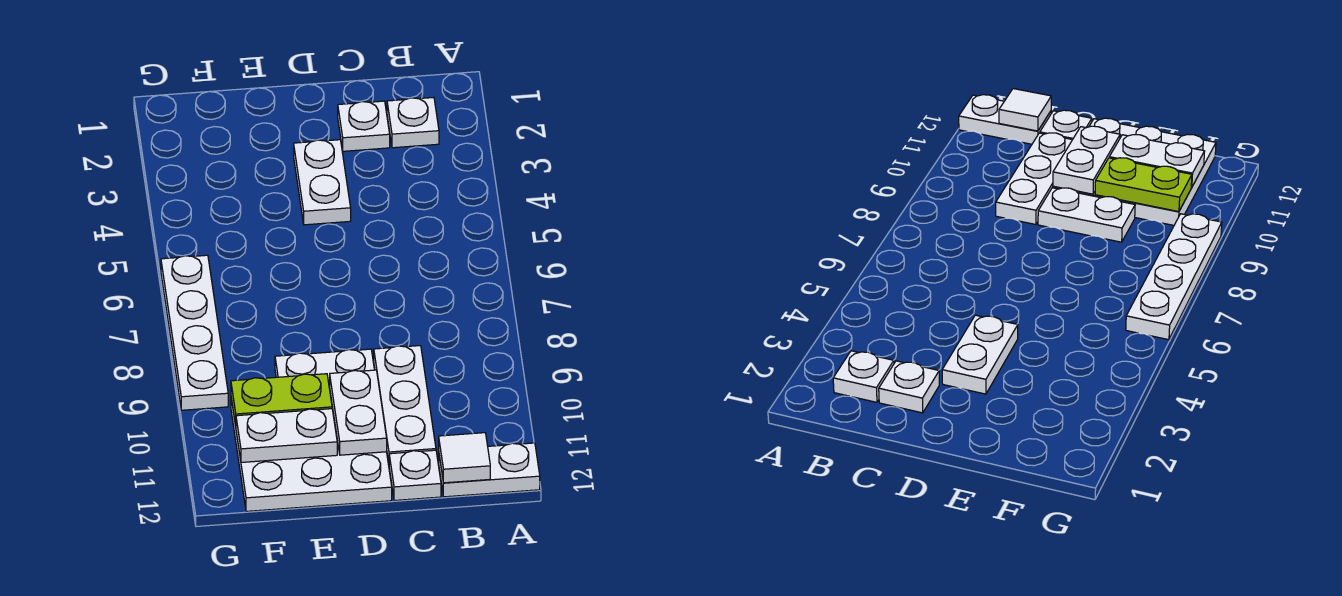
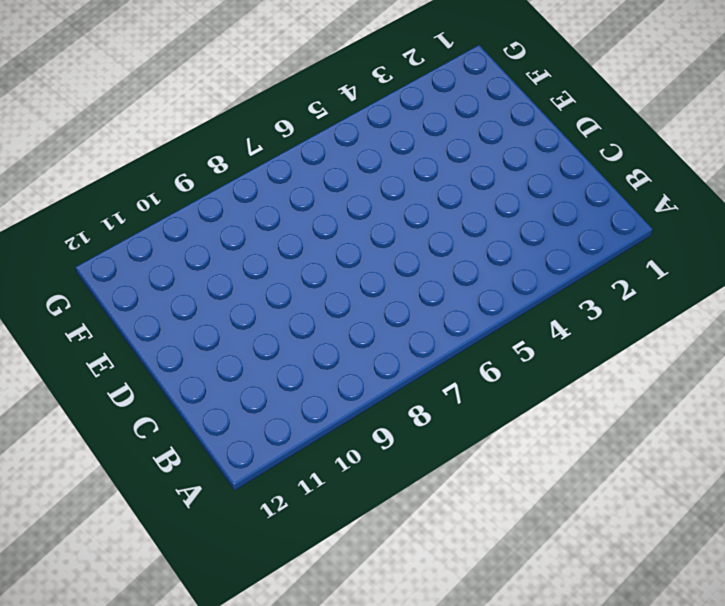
none -> white 1x2 plate [439,443,540,497]
none -> white 1x1 plate [387,98,439,148]
none -> white 1x1 plate [338,101,390,151]

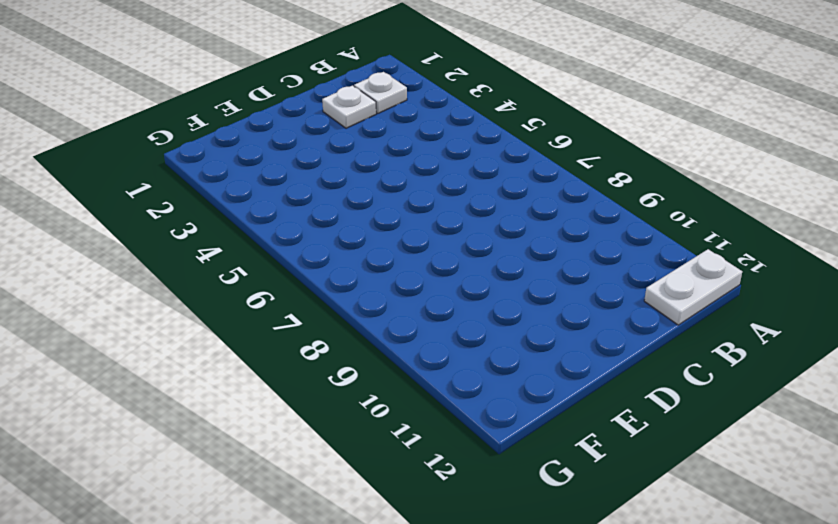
none -> white 1x3 plate [374,346,436,462]
none -> white 1x1 plate [389,450,441,501]
none -> white 1x2 plate [294,140,351,225]

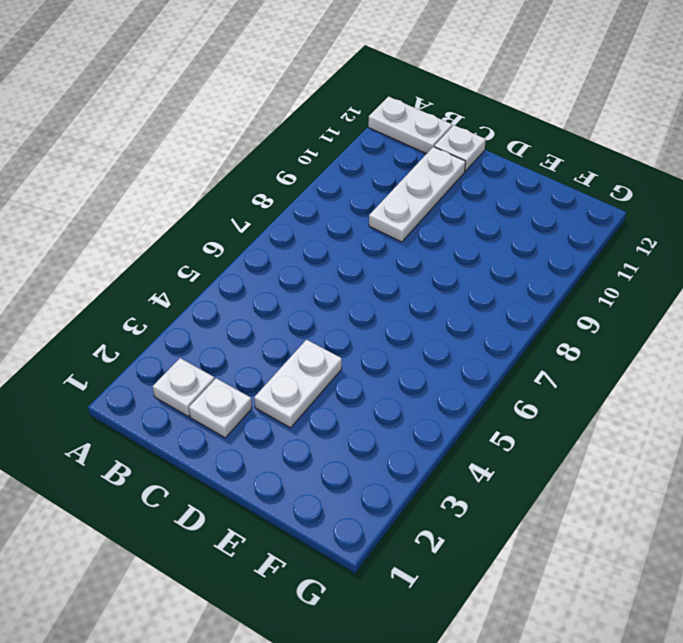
none -> white 1x2 plate [275,349,374,387]
none -> white 3x3 plate [231,388,392,511]
none -> white 1x4 plate [161,255,228,410]

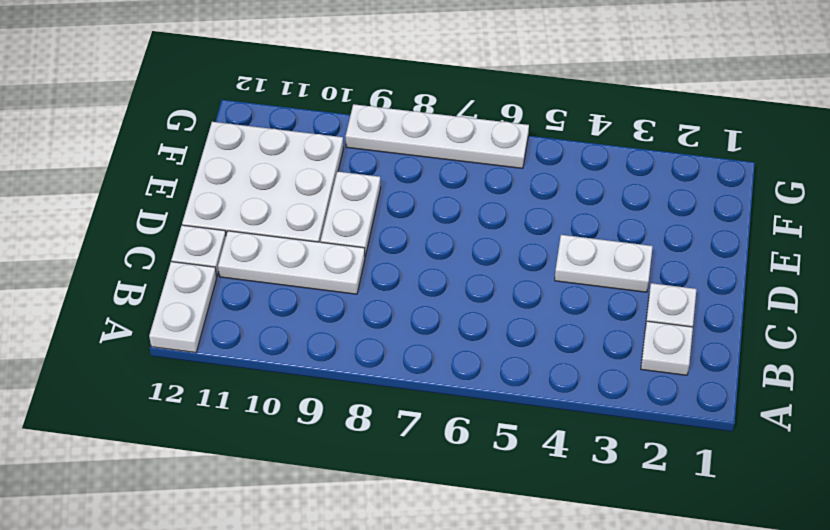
none -> white 1x1 tile [439,433,490,483]
none -> white 1x2 plate [329,370,387,455]
none -> lime 1x2 plate [231,374,332,426]

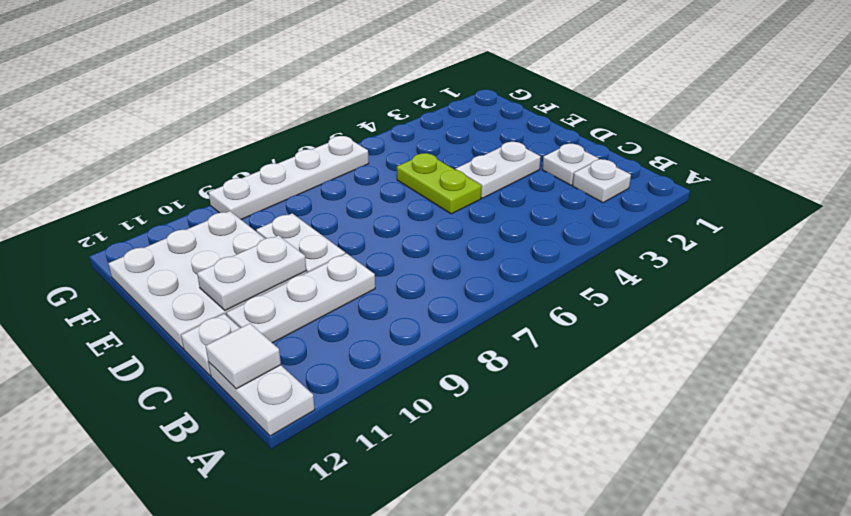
lime 1x2 plate [397,153,482,214] -> lime 1x2 plate moved to [231,374,332,426]
none -> white 1x2 plate [236,409,337,462]

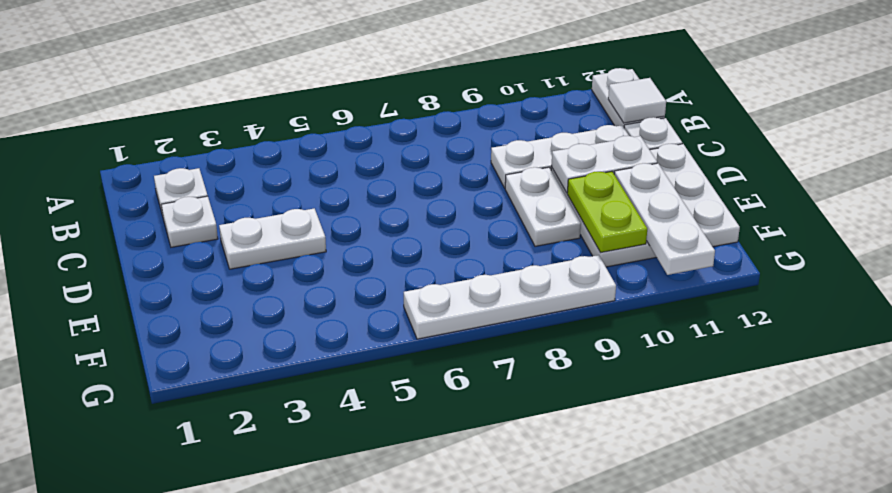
white 1x3 plate [614,163,715,275] -> white 1x2 plate [236,409,337,462]

